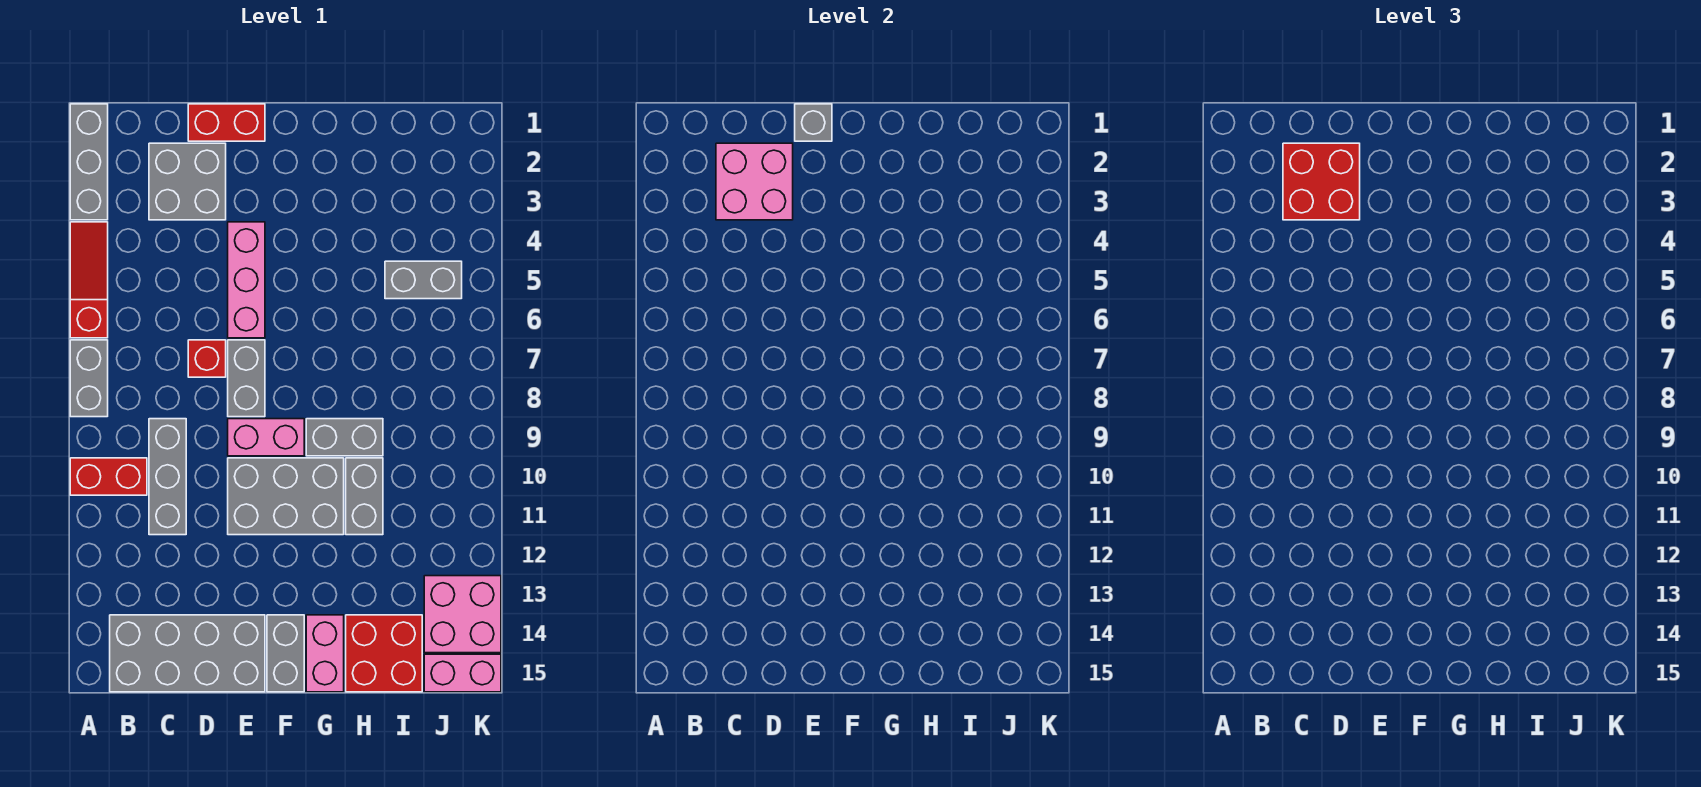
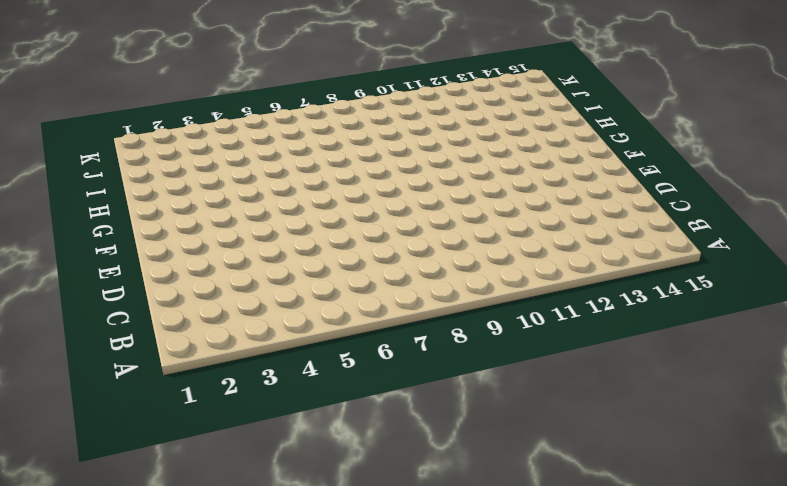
none -> grey 1x3 brick [70,104,108,220]
none -> red 1x3 slope [70,222,108,338]
none -> grey 1x2 brick [70,340,108,417]

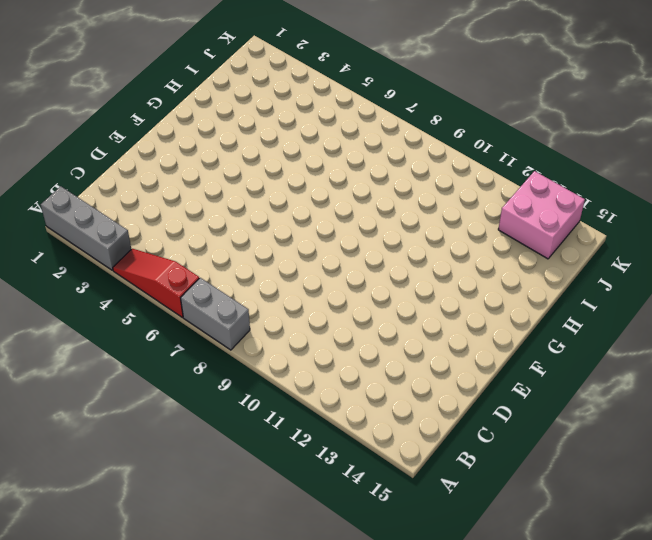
none -> red 1x2 brick [70,458,147,495]
none -> grey 2x4 brick [110,615,265,692]
none -> grey 2x2 brick [149,143,226,220]

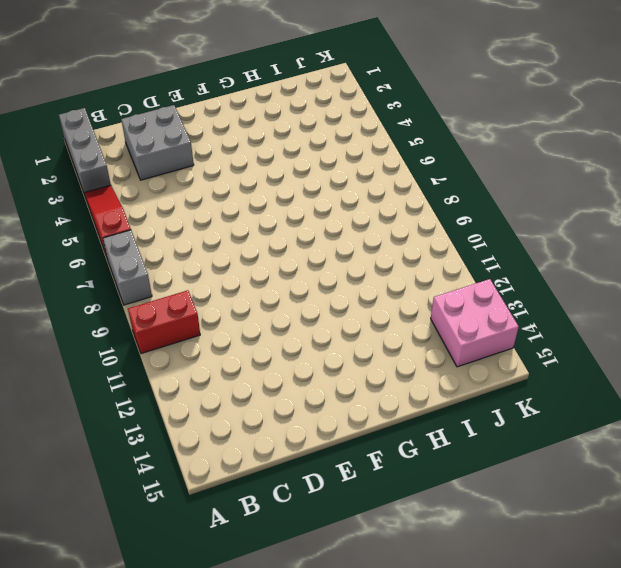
none -> grey 2x4 brick [110,615,265,692]
none -> grey 1x3 brick [149,419,186,535]
none -> red 1x2 brick [188,104,265,141]

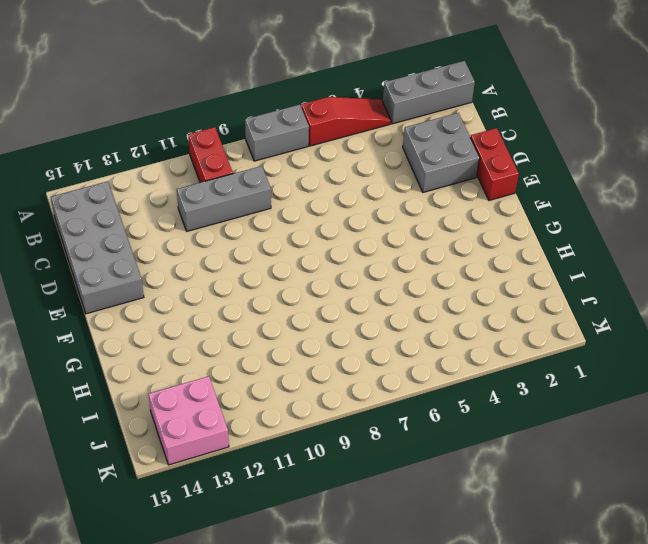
none -> red 1x1 brick [188,340,226,377]
none -> pink 1x3 brick [228,222,265,338]
none -> grey 1x2 brick [228,340,265,417]

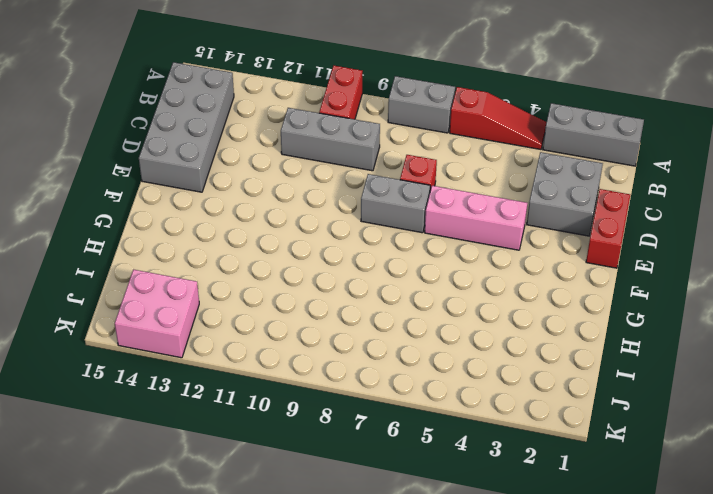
none -> pink 1x2 brick [228,419,304,456]
none -> grey 2x3 brick [228,458,344,535]
none -> grey 1x2 brick [267,615,304,692]

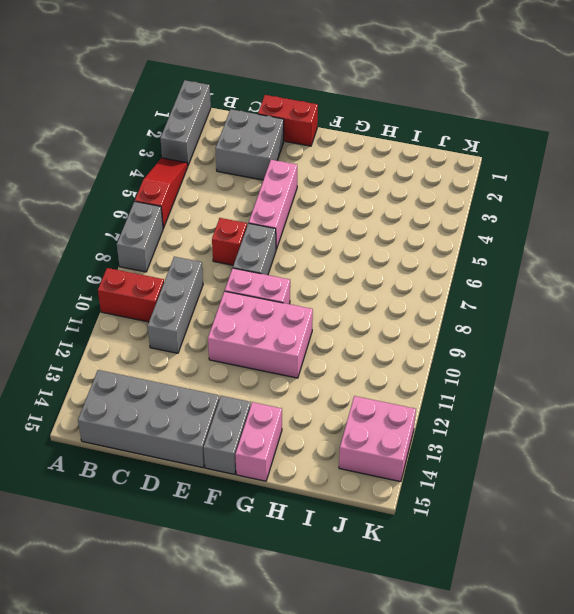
pink 2x3 brick [208,291,313,378] -> grey 2x3 brick [228,458,344,535]
none -> grey 1x2 brick [306,419,383,456]
none -> grey 1x2 brick [346,458,383,535]
none -> red 2x2 brick [346,615,422,692]

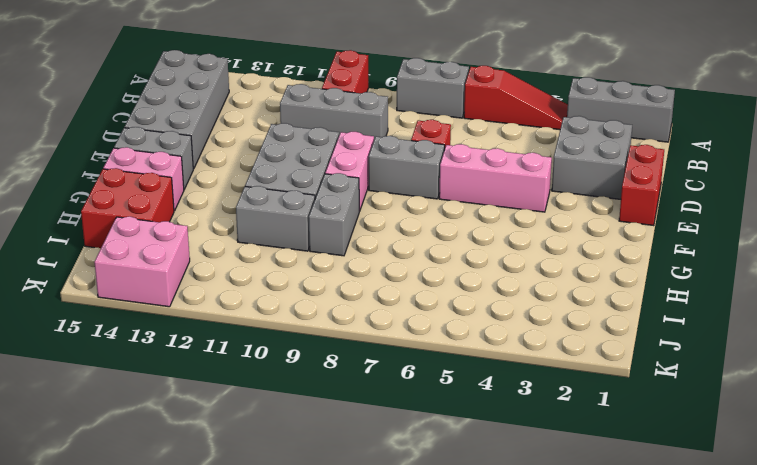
none -> grey 1x2 brick [385,261,462,299]
none -> pink 1x2 brick [424,654,501,692]
none -> pink 2x2 brick [716,143,793,220]

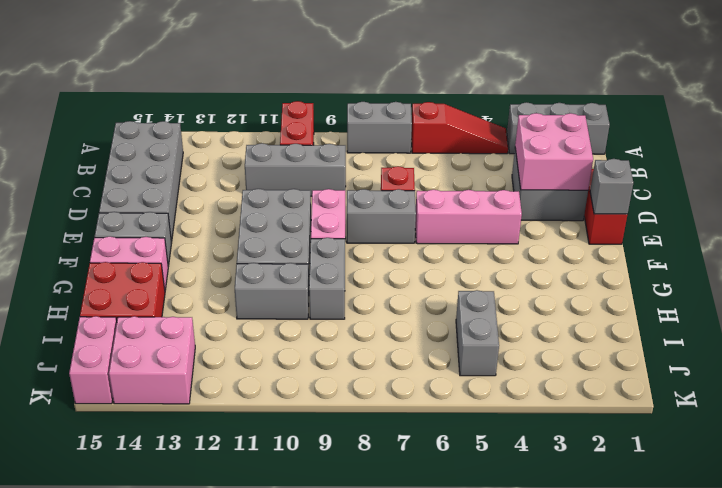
none -> red 2x2 brick [1283,143,1360,220]

